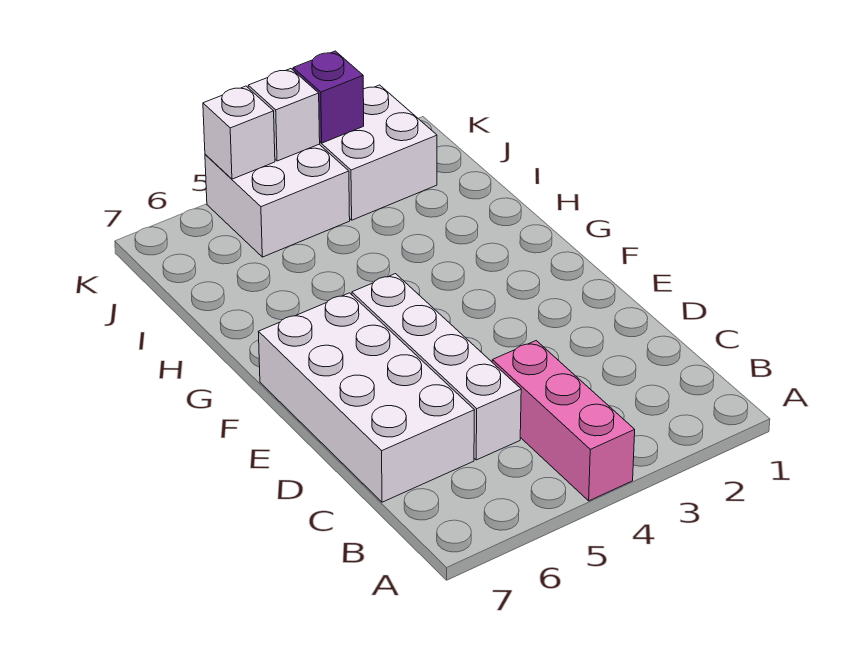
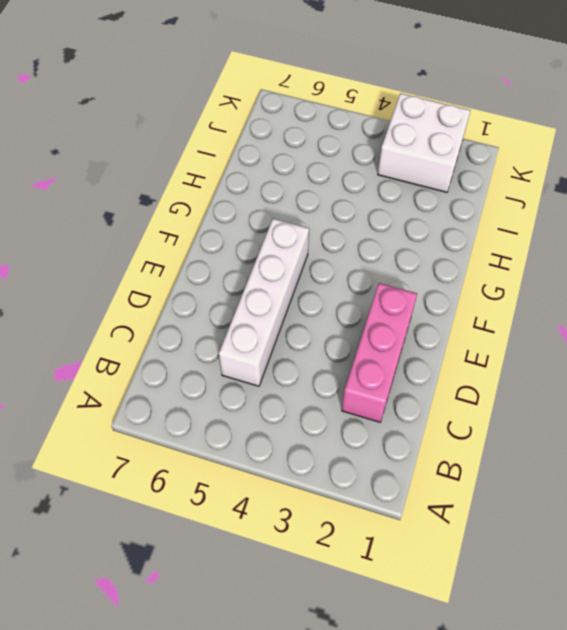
pink 1x3 brick [342,283,417,422] -> pink 1x3 brick moved to [492,341,635,501]
none -> white 2x4 brick [259,293,474,502]
none -> white 2x2 brick [205,144,350,257]

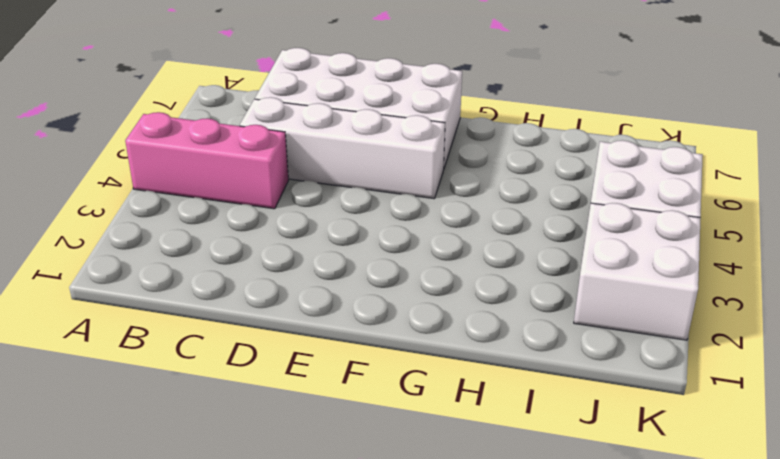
none -> purple 1x1 brick [293,51,364,143]
none -> white 1x1 brick [248,69,320,161]

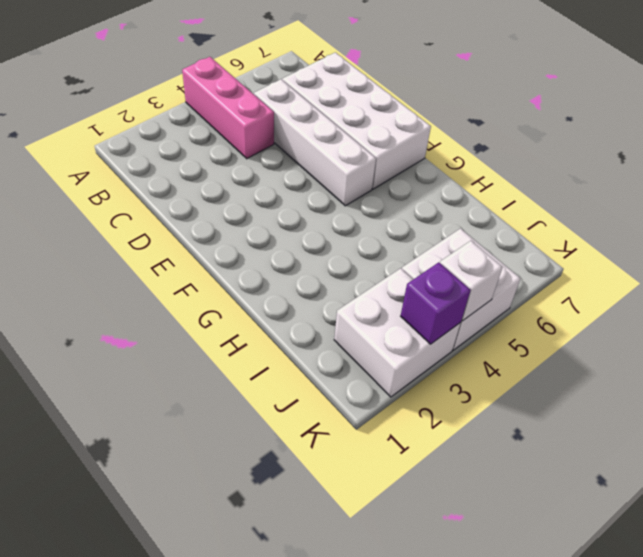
none -> white 1x1 brick [203,86,275,179]

